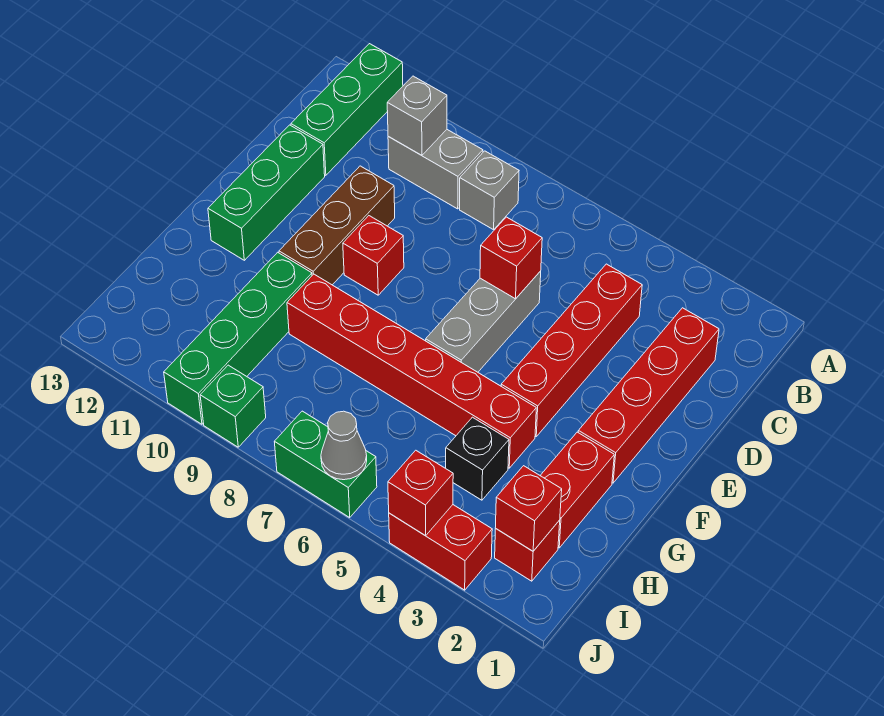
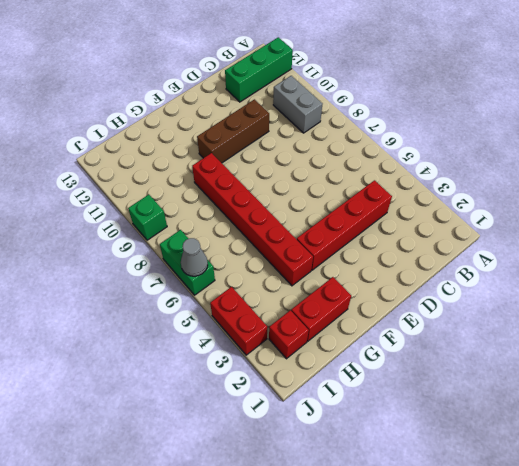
none -> grey 1x1 brick [460,151,519,230]
none -> red 1x4 brick [578,308,719,483]
none -> grey 1x3 brick [426,271,541,372]

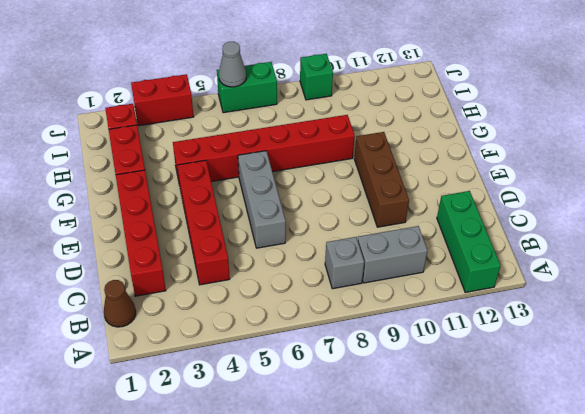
brown 1x1 cone [104,280,136,327] -> none
none -> green 1x3 brick [208,125,325,260]
none -> red 1x1 brick [343,216,404,295]
none -> green 1x4 brick [164,252,312,424]

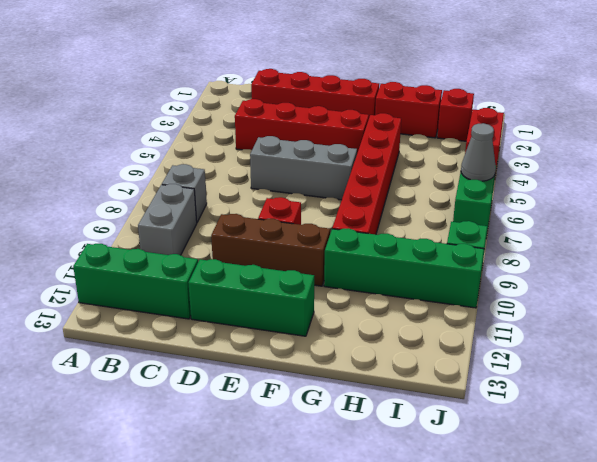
none -> black 1x1 brick [446,417,509,500]
none -> grey 1x1 brick [387,76,447,155]
none -> red 1x1 brick [480,217,542,299]

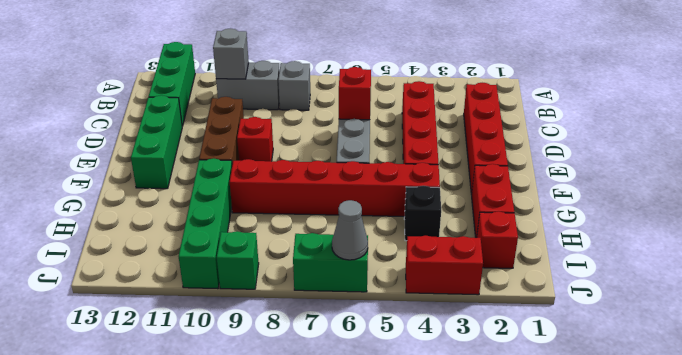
none -> red 1x1 brick [495,466,562,551]
none -> red 1x1 brick [388,450,453,536]

